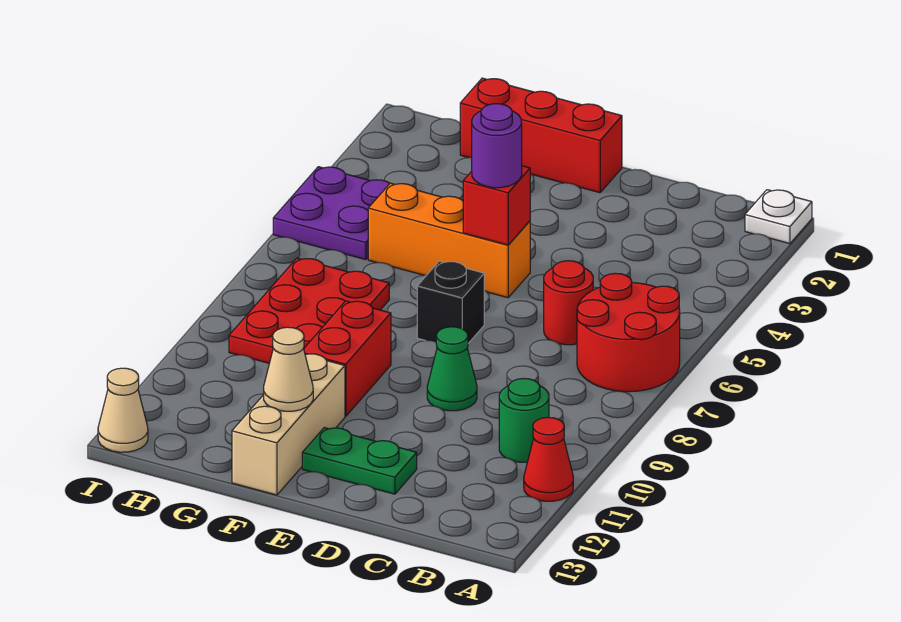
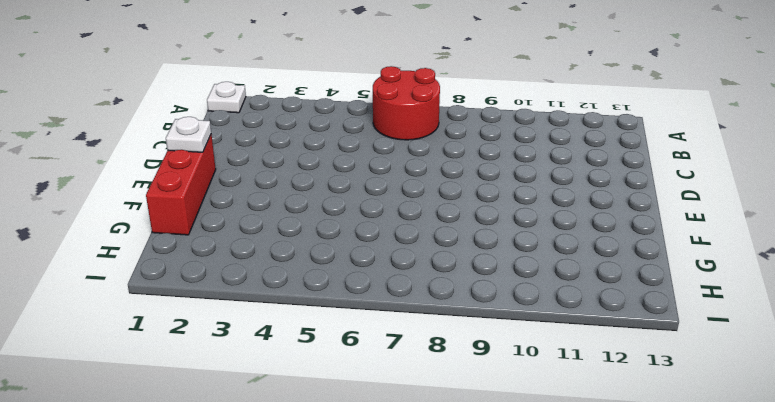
white 1x1 plate [166,117,211,152] -> none
none -> red 1x1 cone [524,417,573,501]
none -> green 1x1 round brick [499,378,549,462]
none -> red 1x1 round brick [544,261,593,345]

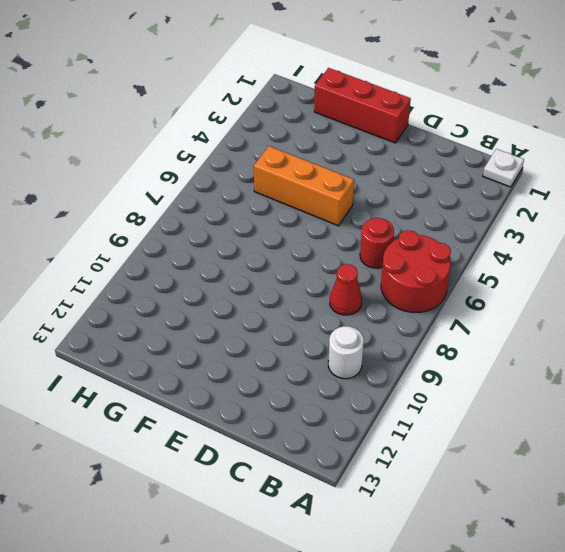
white 1x1 round brick [328,326,364,379] -> green 1x1 round brick [499,378,549,462]
red 1x1 cone [330,264,362,315] -> red 1x1 cone moved to [524,417,573,501]
none -> green 1x1 cone [427,327,477,411]
none -> green 1x2 plate [302,428,417,494]
none -> black 1x1 brick [417,261,484,343]

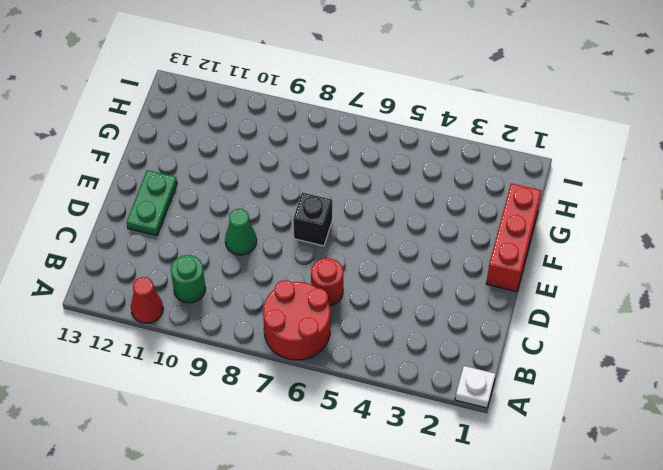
none -> orange 1x3 brick [368,183,530,298]
none -> red 1x2 brick [304,301,391,416]
none -> tan 1x3 brick [232,354,345,495]

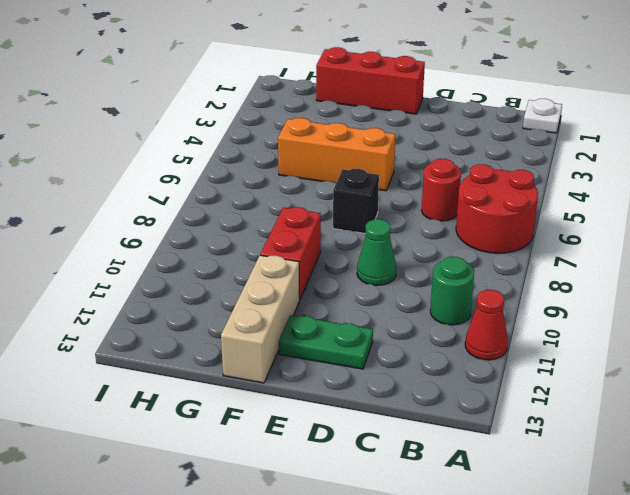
none -> red 2x3 plate [229,258,389,363]
none -> purple 2x2 plate [273,167,390,260]
none -> tan 1x1 cone [98,368,148,452]

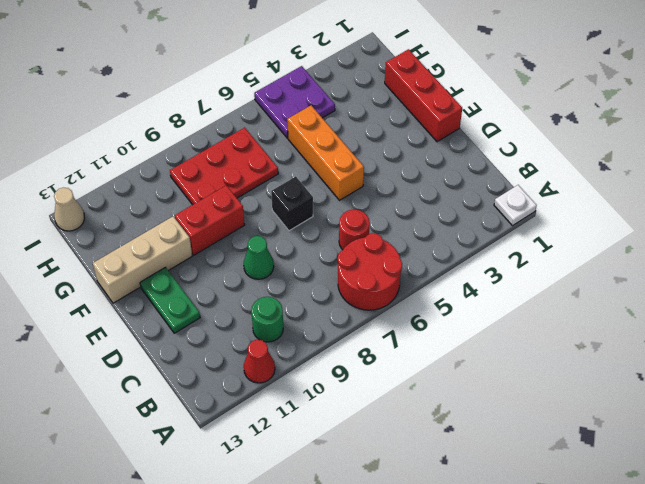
none -> red 1x1 brick [463,166,530,245]
none -> tan 1x1 cone [264,327,313,411]
none -> purple 1x1 round brick [472,104,522,188]

